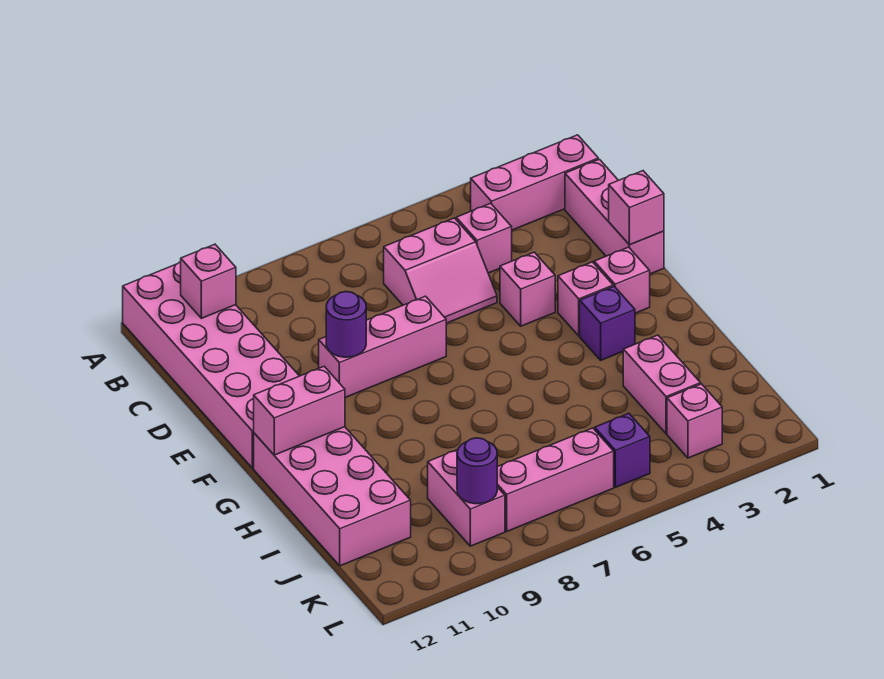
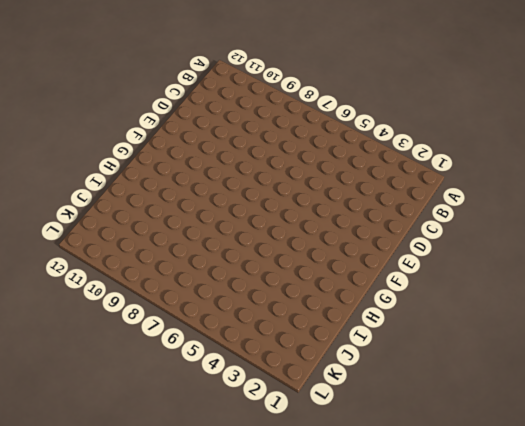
none -> pink 2x6 brick [123,262,299,468]
none -> pink 1x3 brick [471,135,598,230]
none -> pink 1x3 brick [565,159,664,274]

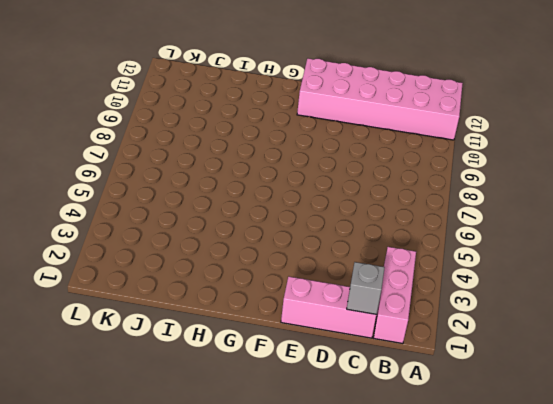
grey 1x1 brick [347,262,385,314] -> none
none -> pink 1x1 brick [456,203,512,273]
none -> pink 2x2 slope [384,218,497,323]
none -> pink 1x1 brick [500,252,555,326]

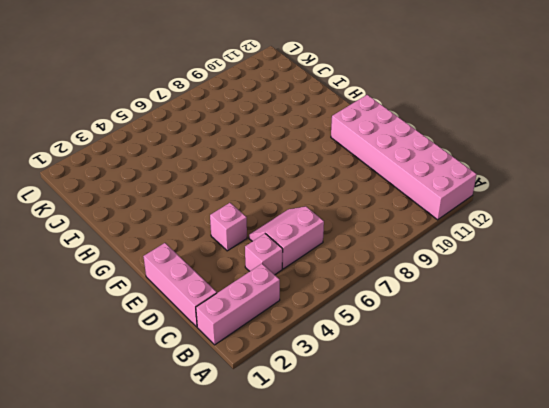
none -> pink 1x3 brick [319,296,446,397]
none -> pink 1x1 brick [594,247,650,313]
none -> pink 1x1 brick [558,262,613,336]

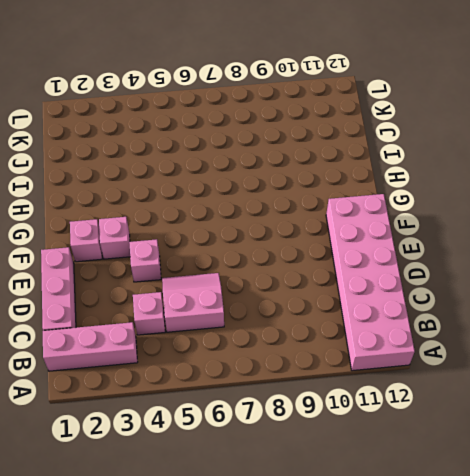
none -> pink 1x3 brick [319,296,446,397]
none -> purple 1x1 brick [580,286,635,360]
none -> pink 2x4 brick [254,427,411,566]

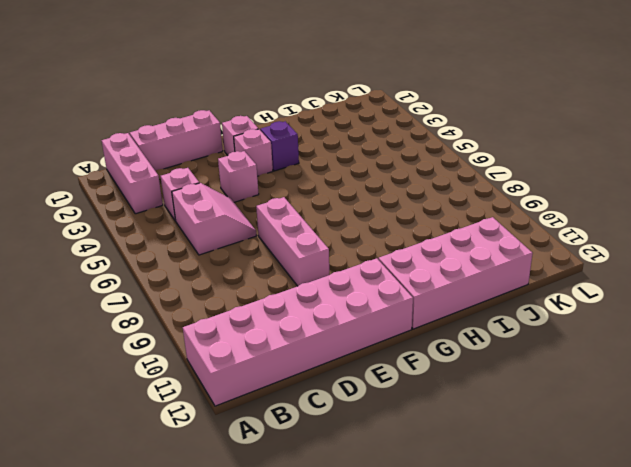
none -> pink 1x2 brick [623,335,701,434]
none -> pink 1x2 brick [428,450,505,546]
none -> pink 1x1 brick [667,384,722,458]

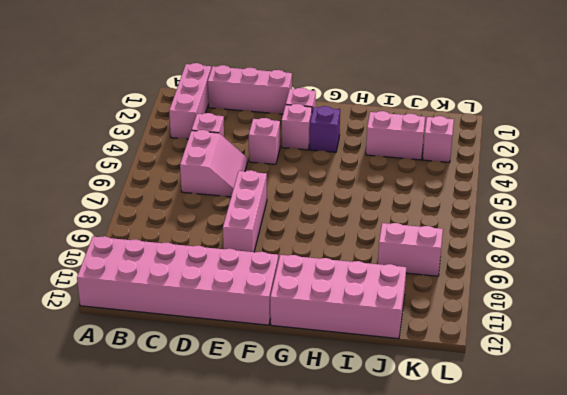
none -> purple 1x1 brick [595,413,650,487]
none -> pink 1x3 brick [497,428,614,531]
none -> pink 1x1 brick [181,244,236,318]

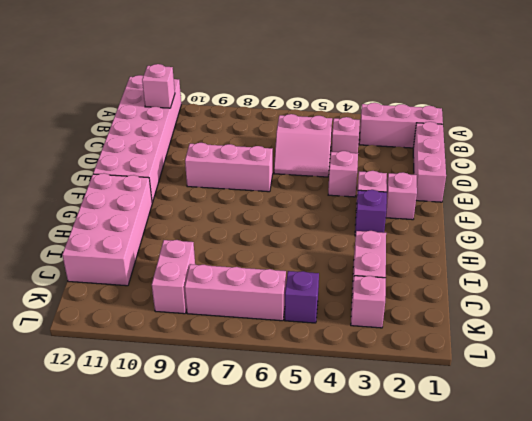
none -> pink 1x1 brick [609,171,664,245]
none -> purple 1x1 round brick [326,292,366,357]
none -> pink 1x2 brick [254,366,345,455]

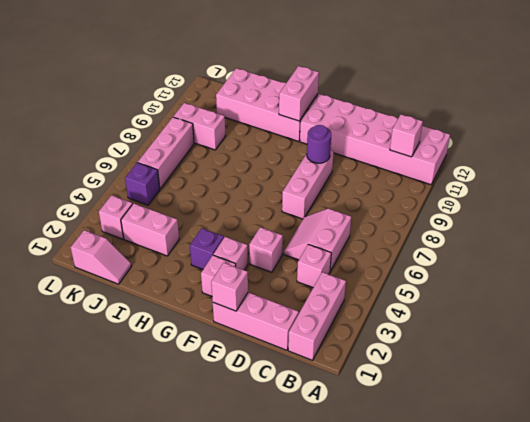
pink 1x2 slope [71,230,131,284] -> none
none -> purple 1x1 round brick [457,438,497,504]

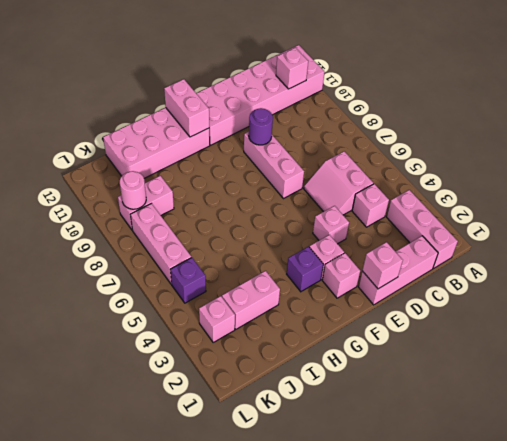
pink 1x1 round brick [120,171,146,209] -> purple 1x1 round brick [457,438,497,504]

